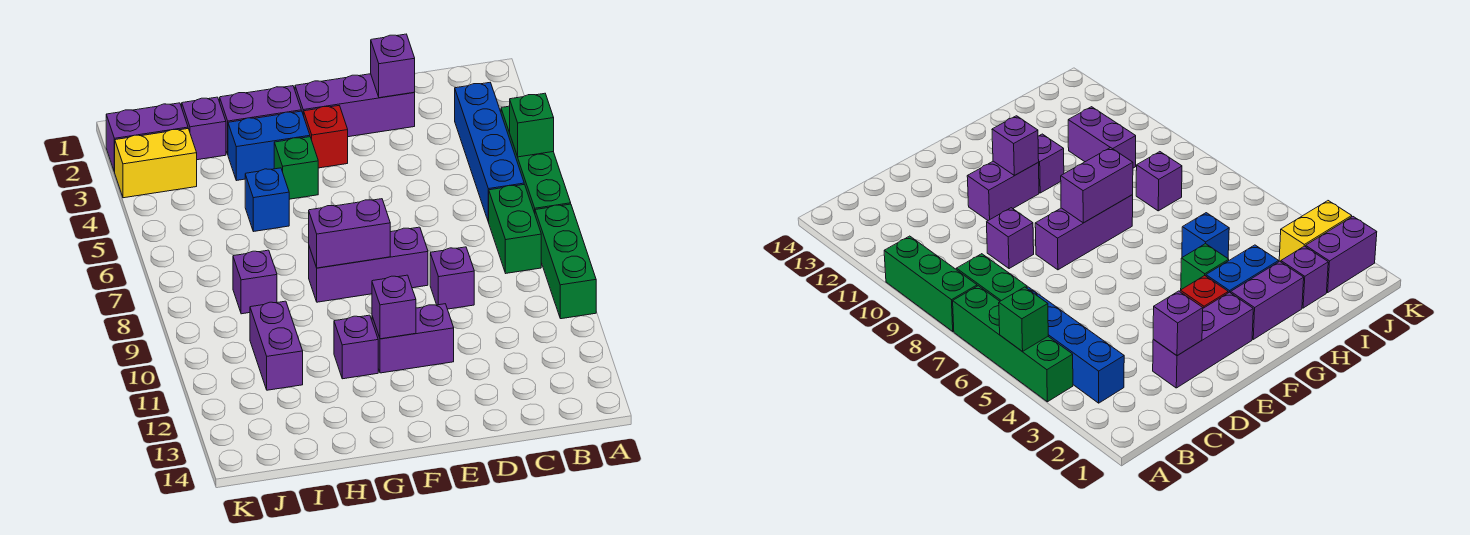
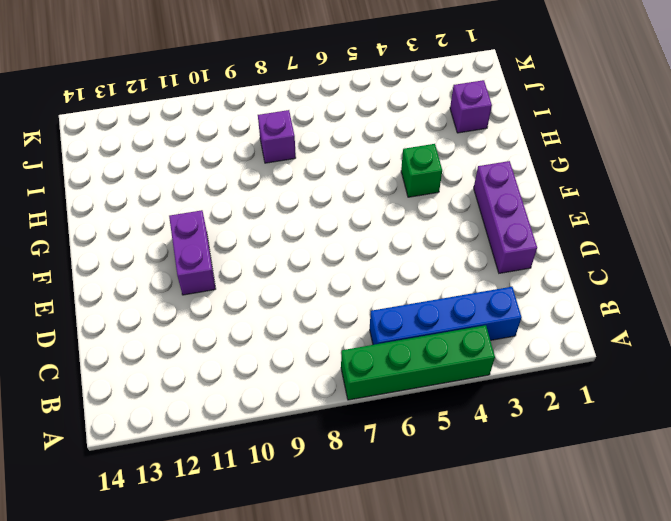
none -> green 1x3 brick [535,204,596,319]
none -> green 1x2 brick [489,184,541,273]
none -> purple 1x1 brick [430,247,474,309]

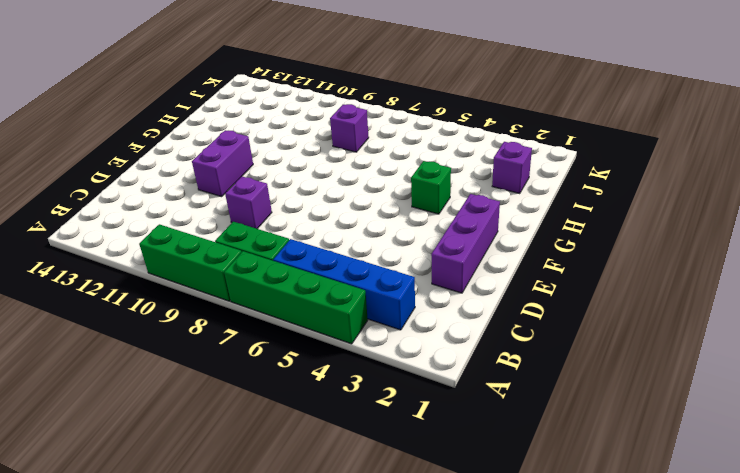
none -> purple 1x3 brick [309,227,428,302]
none -> red 1x1 brick [304,106,348,168]
none -> purple 1x2 brick [220,86,301,154]

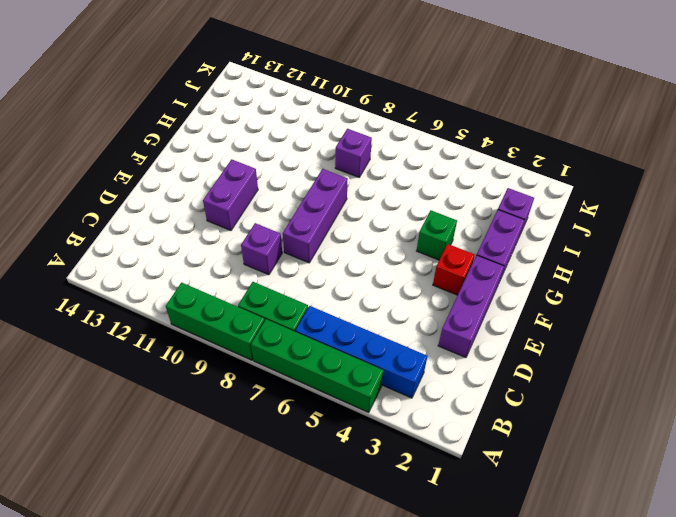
none -> blue 1x2 brick [228,111,310,181]
none -> purple 1x1 brick [334,315,378,379]
none -> blue 1x1 brick [245,168,289,232]

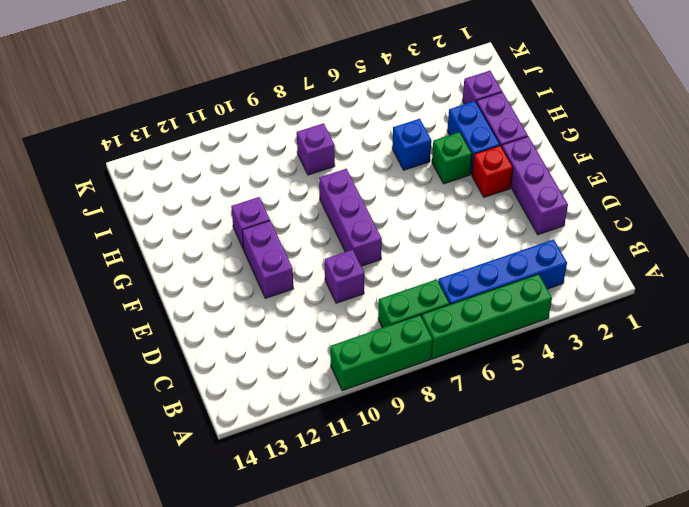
none -> purple 1x2 brick [250,301,303,390]
none -> purple 1x2 brick [106,103,188,172]
none -> yellow 1x2 brick [115,129,197,198]

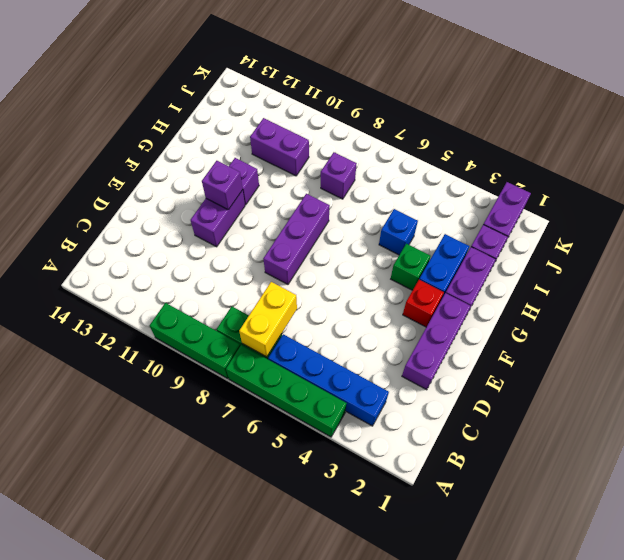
yellow 1x2 brick [239,282,297,357] -> yellow 1x2 brick moved to [115,129,197,198]
none -> purple 1x1 brick [430,247,474,309]
none -> green 1x1 brick [510,93,554,157]
none -> purple 1x1 brick [371,34,415,98]

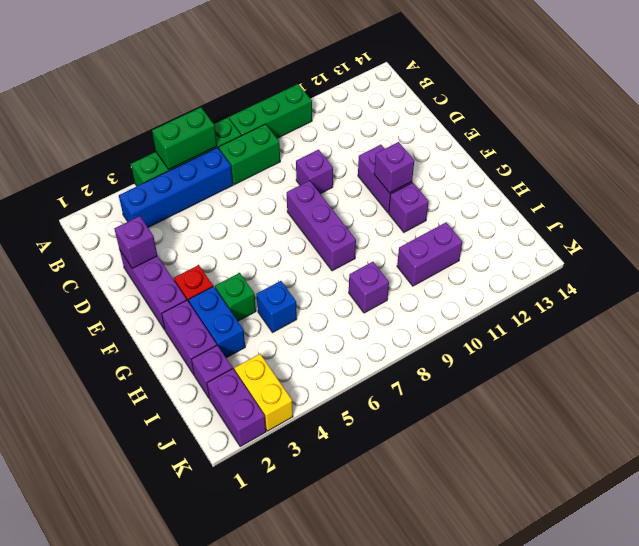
green 1x2 brick [152,107,217,169] -> green 1x1 brick [510,93,554,157]
none -> purple 1x2 brick [309,199,390,268]

